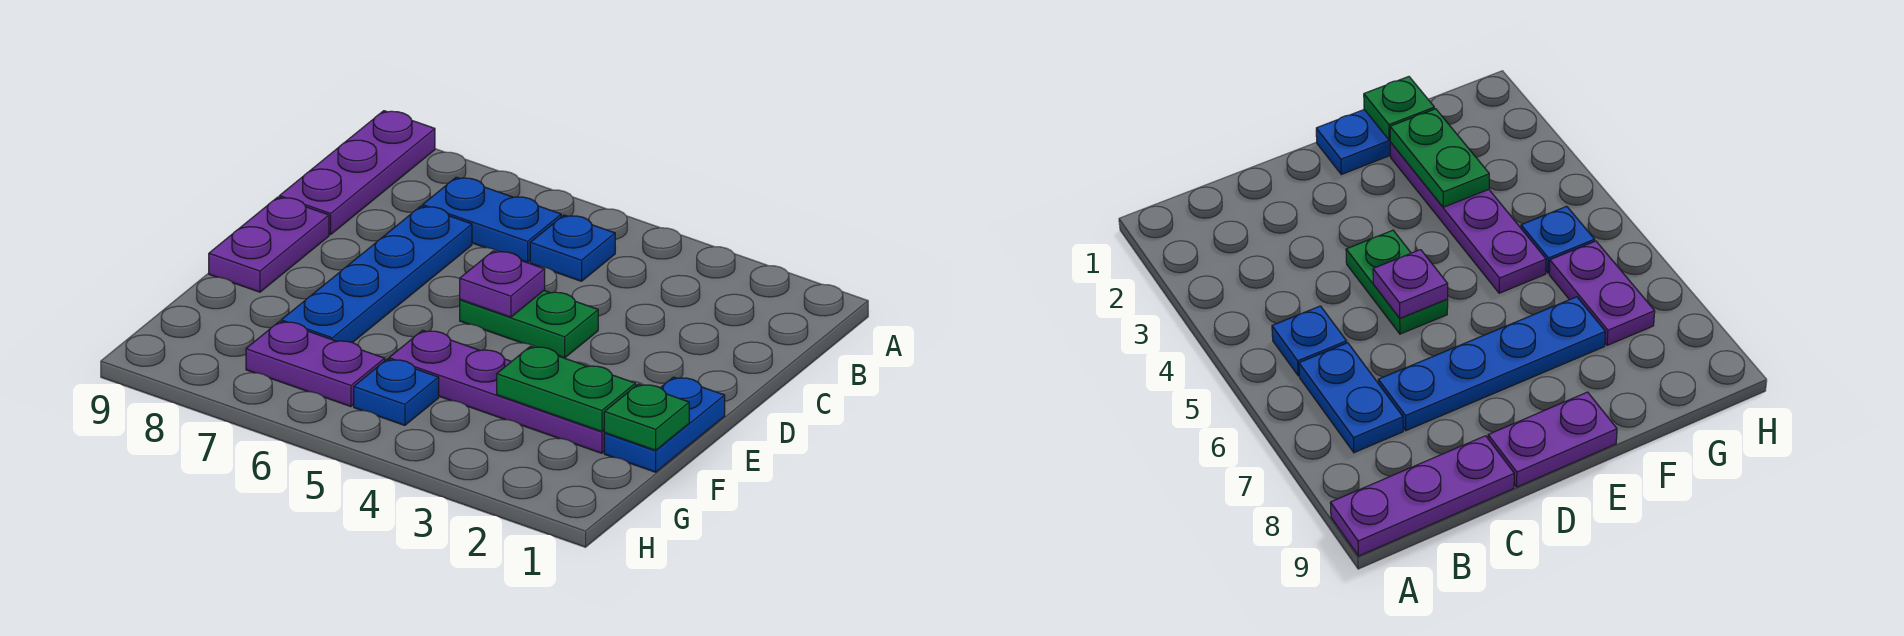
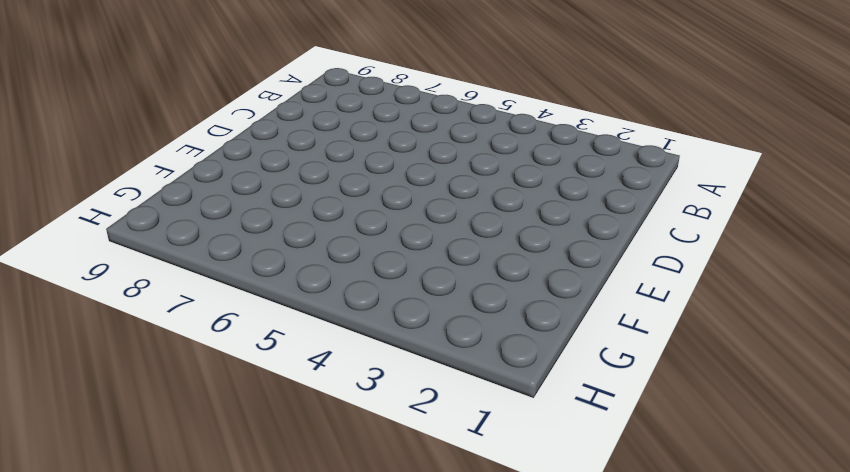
none -> purple 1x3 plate [279,111,435,235]
none -> blue 1x1 plate [530,215,615,281]
none -> blue 1x2 plate [423,177,561,263]

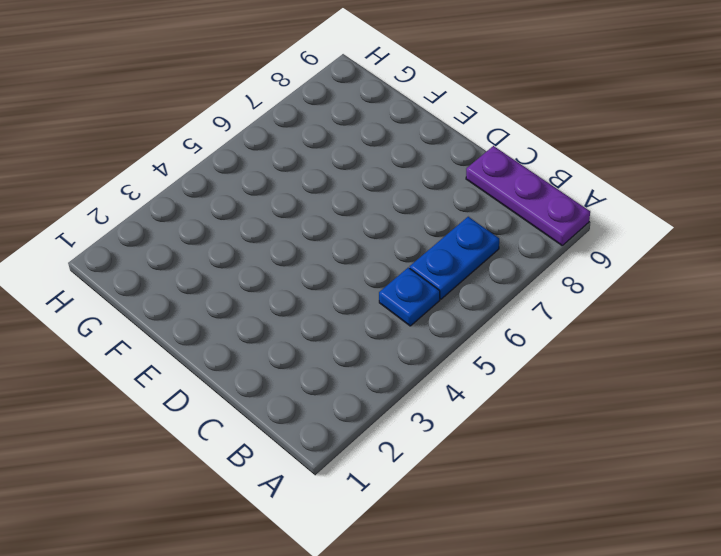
none -> blue 1x4 plate [281,206,472,343]
none -> green 1x2 plate [460,291,598,358]
none -> purple 1x2 plate [209,197,329,292]

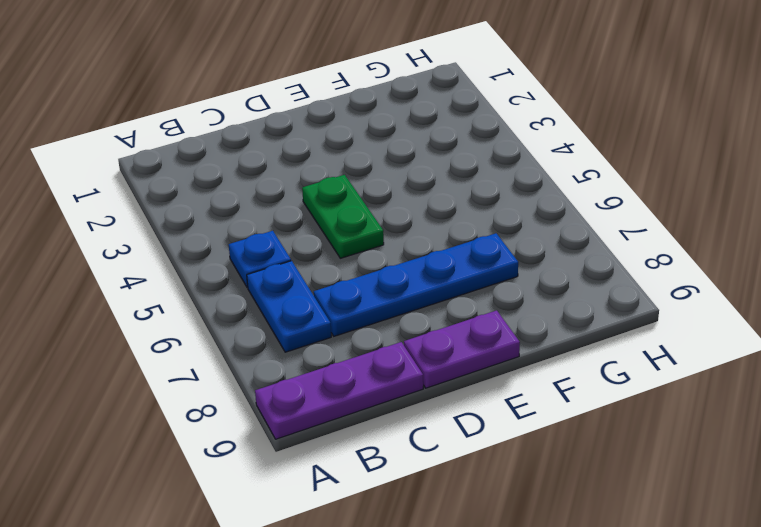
none -> blue 1x2 plate [604,377,725,472]
none -> purple 1x4 plate [389,330,605,453]
none -> blue 1x1 plate [354,359,439,425]

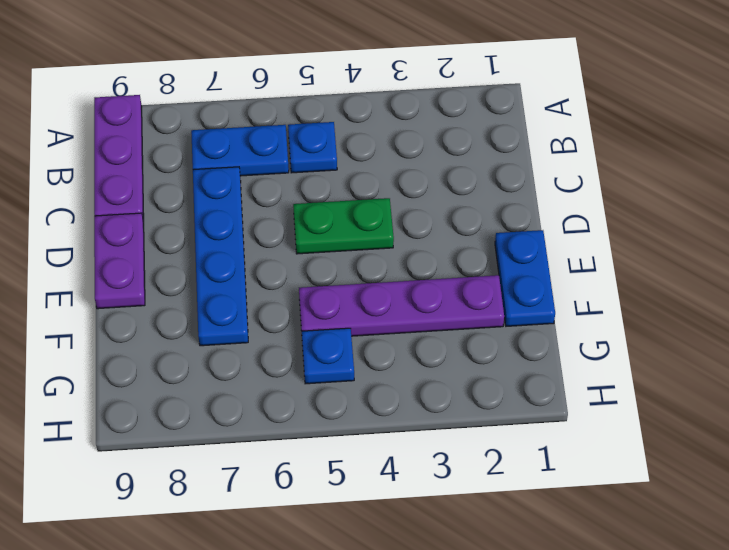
none -> purple 1x2 plate [246,321,385,407]
none -> purple 1x1 plate [460,251,545,317]
none -> green 1x1 plate [604,384,689,450]

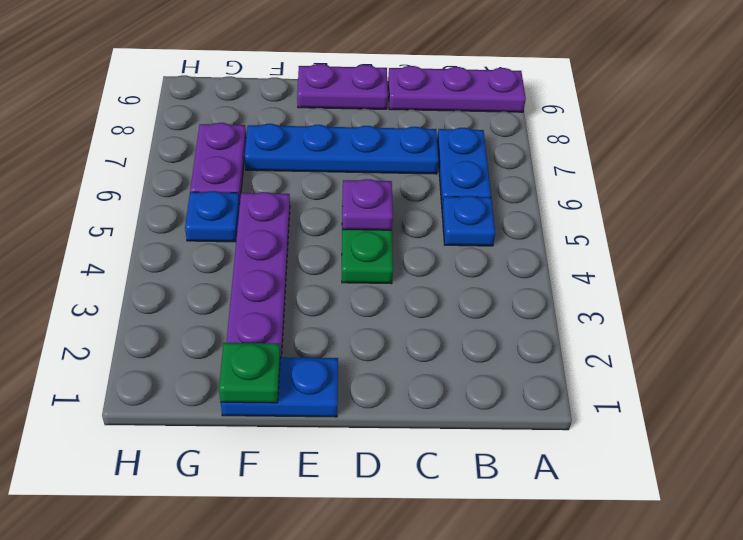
none -> green 1x2 plate [497,346,636,432]

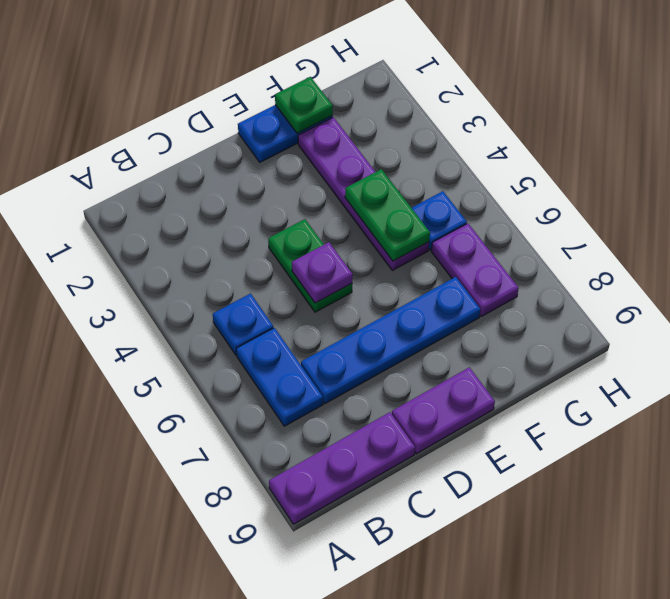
green 1x2 plate [345,169,430,261] -> green 1x2 plate moved to [497,346,636,432]

